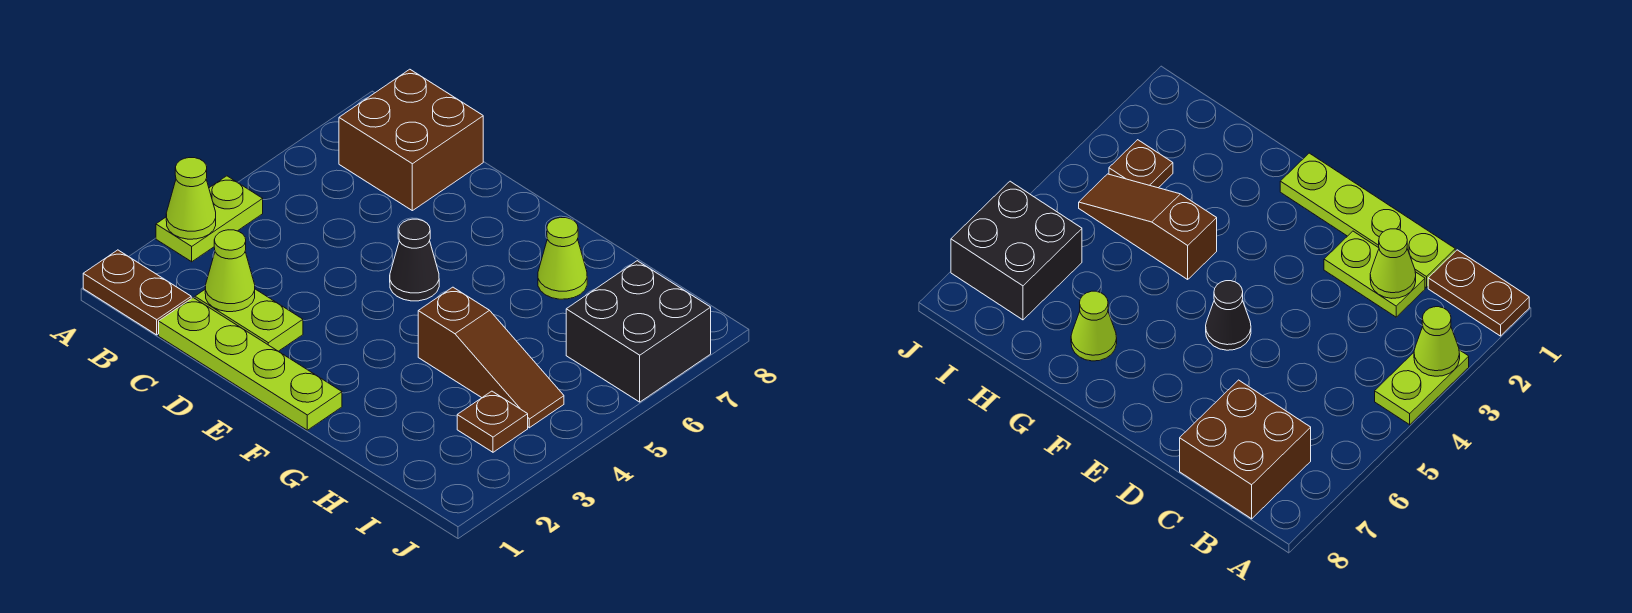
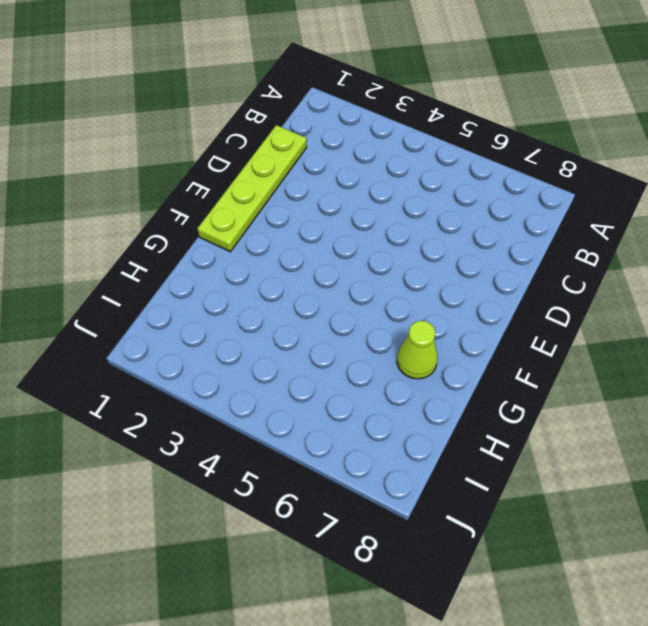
none -> brown 1x2 plate [83,250,191,335]
none -> lime 1x2 plate [156,176,263,262]
none -> brown 2x2 brick [339,69,483,211]

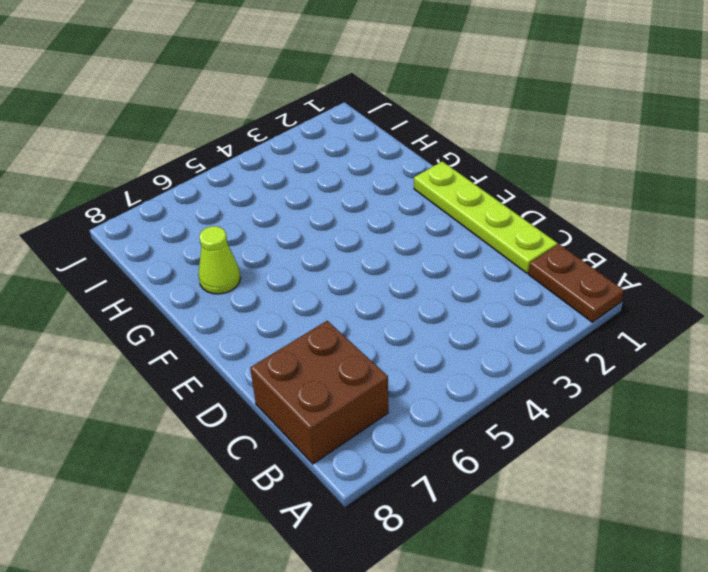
none -> lime 1x2 plate [156,176,263,262]
none -> lime 1x2 plate [195,289,303,351]
none -> black 1x1 cone [390,219,439,301]

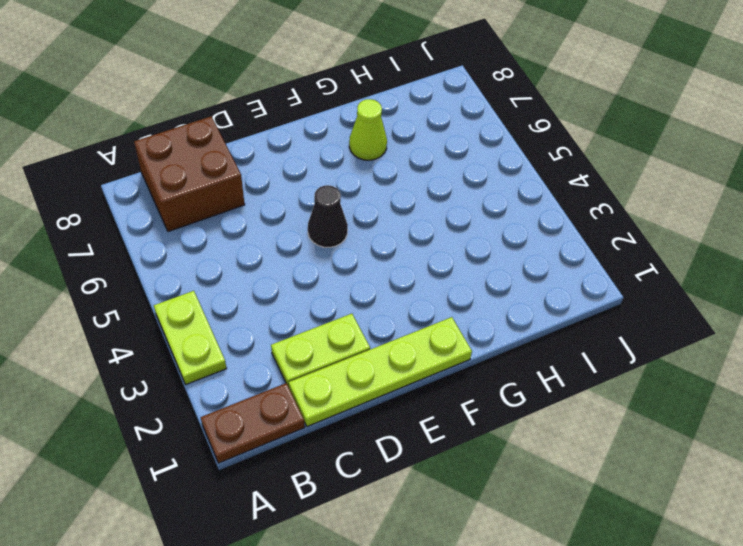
none -> brown 1x3 slope [418,287,564,428]
none -> brown 1x1 plate [457,391,528,452]
none -> black 2x2 brick [566,261,711,402]

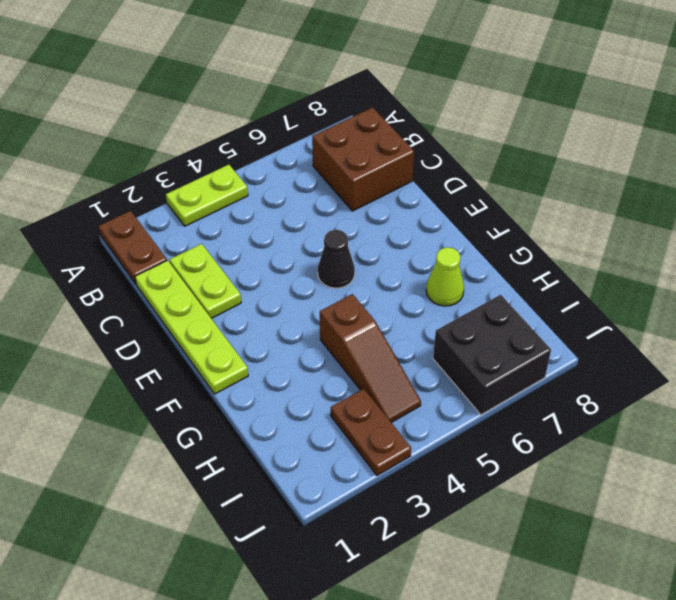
brown 1x2 plate [331,389,411,476] -> brown 1x1 plate [457,391,528,452]
none -> lime 1x1 cone [166,158,216,239]
none -> lime 1x1 cone [205,230,255,312]

